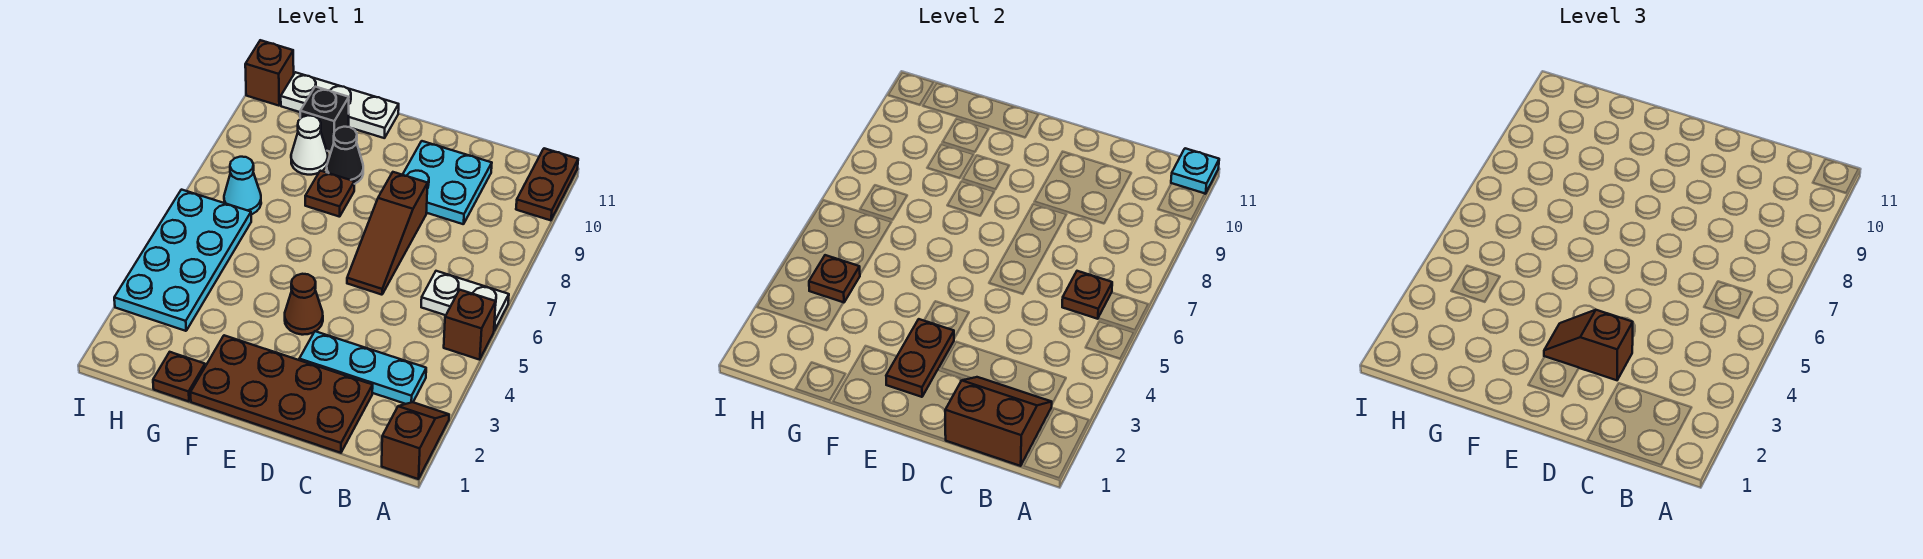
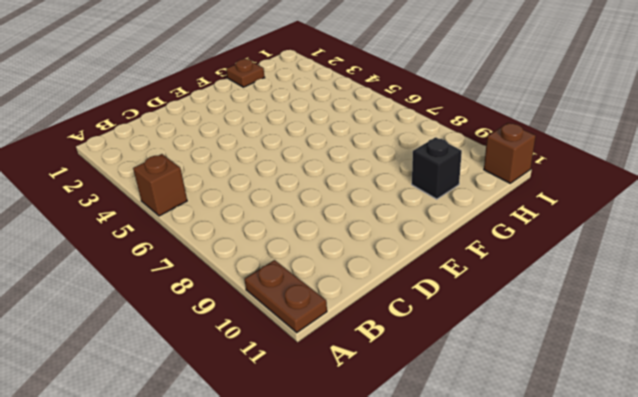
none -> brown 1x2 slope [382,402,449,479]
none -> white 1x2 plate [421,271,509,331]
none -> cyan 1x3 plate [299,331,426,404]

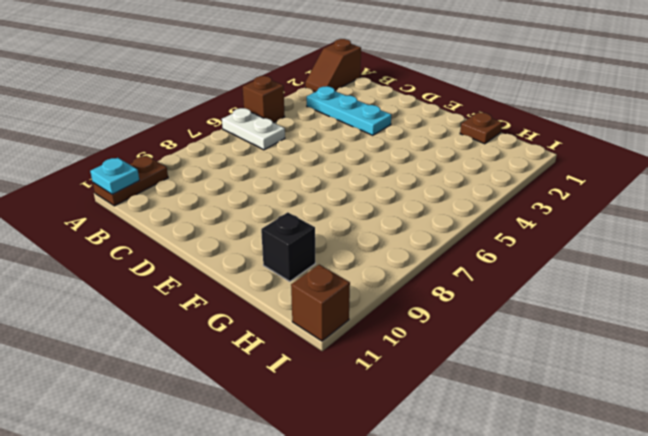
none -> brown 2x4 plate [190,335,373,453]
none -> cyan 2x2 plate [403,141,492,224]
none -> brown 1x3 slope [347,172,428,295]

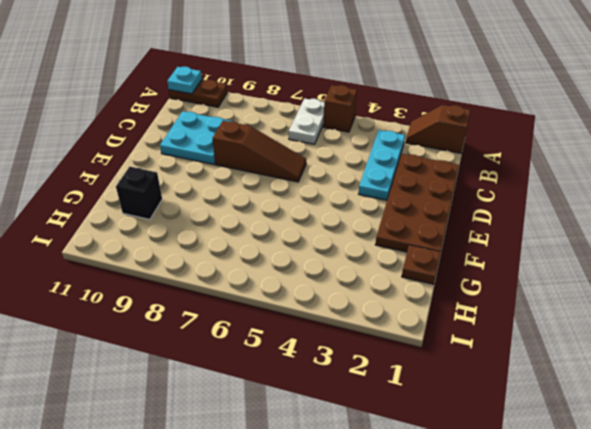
none -> brown 1x1 cone [285,274,323,335]
none -> brown 1x1 plate [305,171,354,217]
none -> black 1x1 cone [327,127,363,184]

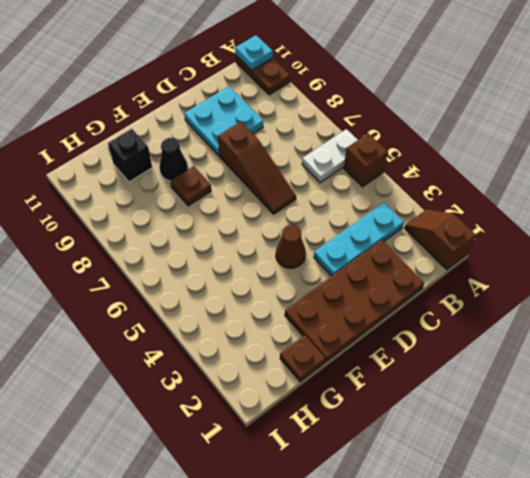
none -> white 1x3 plate [281,72,399,138]
none -> white 1x1 cone [291,115,328,175]
none -> cyan 2x4 plate [114,190,251,331]

